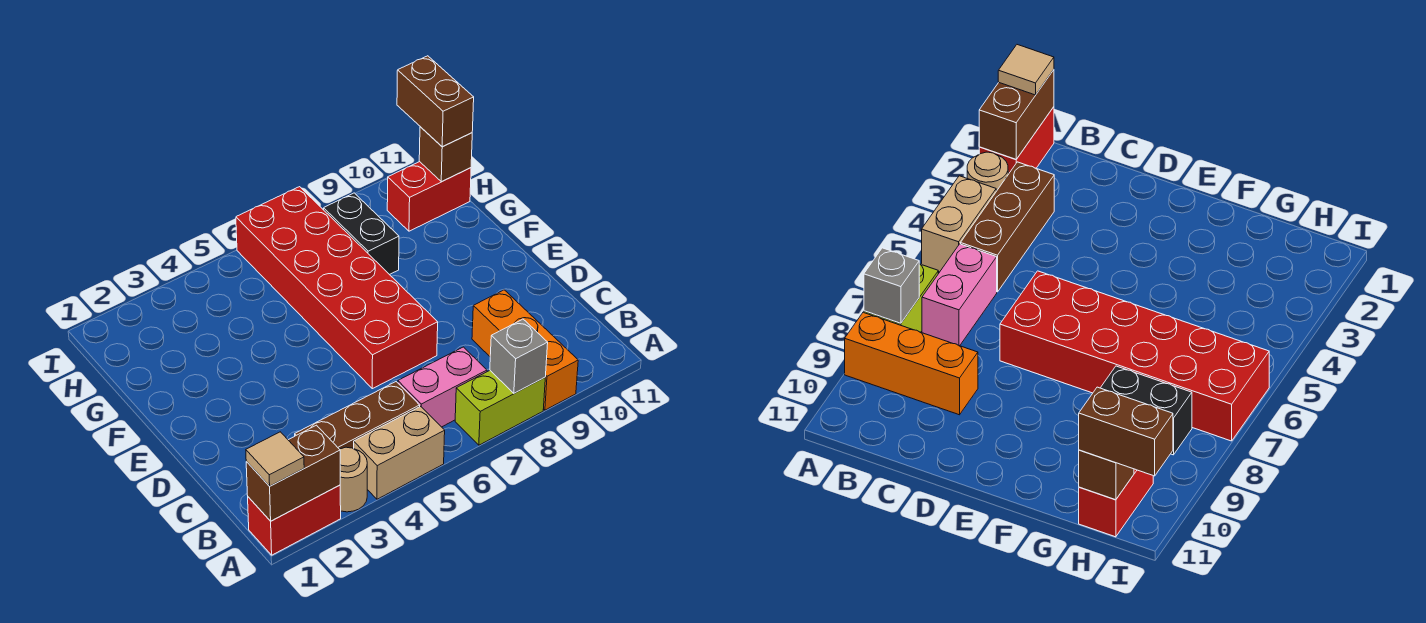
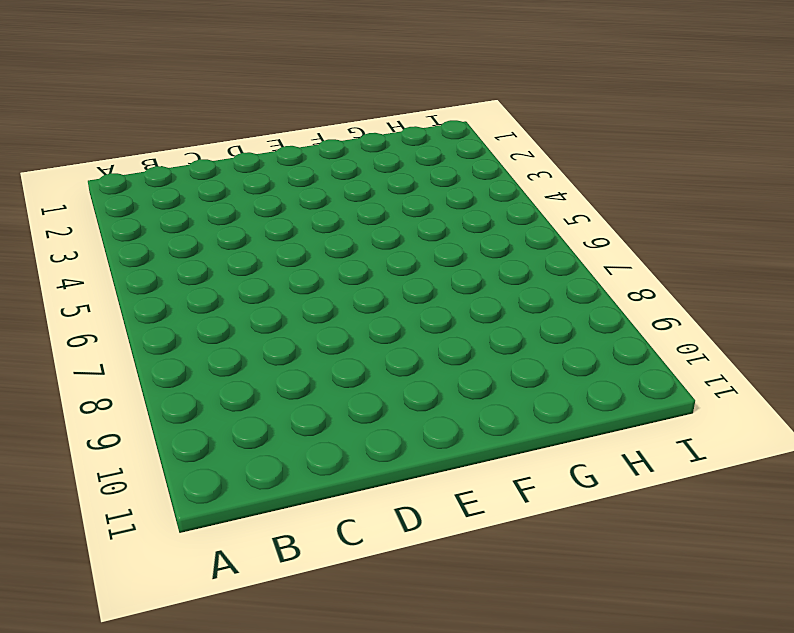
none -> red 1x2 brick [248,485,341,555]
none -> tan 1x1 round brick [340,447,367,512]
none -> tan 1x2 brick [354,406,445,499]

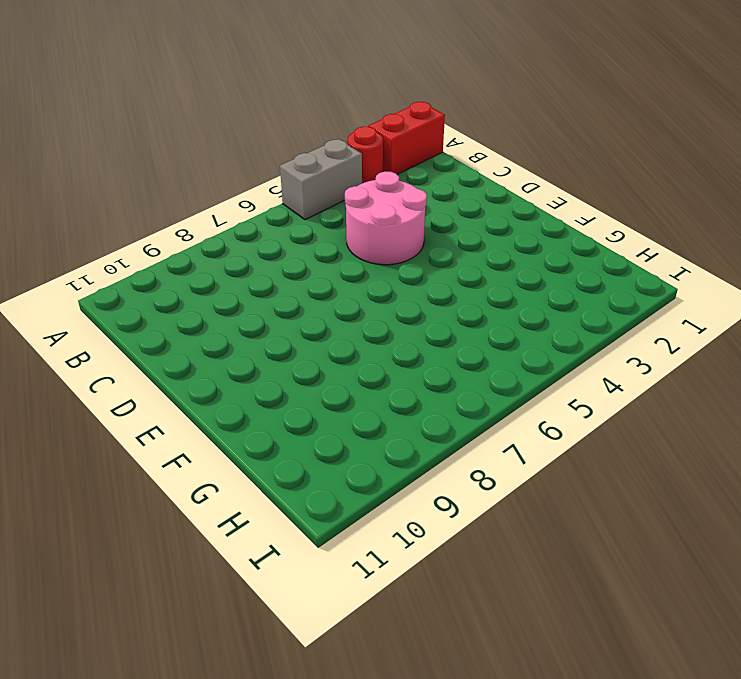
red 1x1 round brick [347,126,383,183] -> tan 1x1 round brick [340,447,367,512]
grey 1x2 brick [280,139,362,220] -> tan 1x2 brick [354,406,445,499]
pink 2x2 round brick [345,172,427,265] -> none
none -> lime 1x2 brick [455,371,545,445]
none -> orange 1x3 brick [472,290,578,410]
none -> brown 1x3 brick [295,382,420,449]

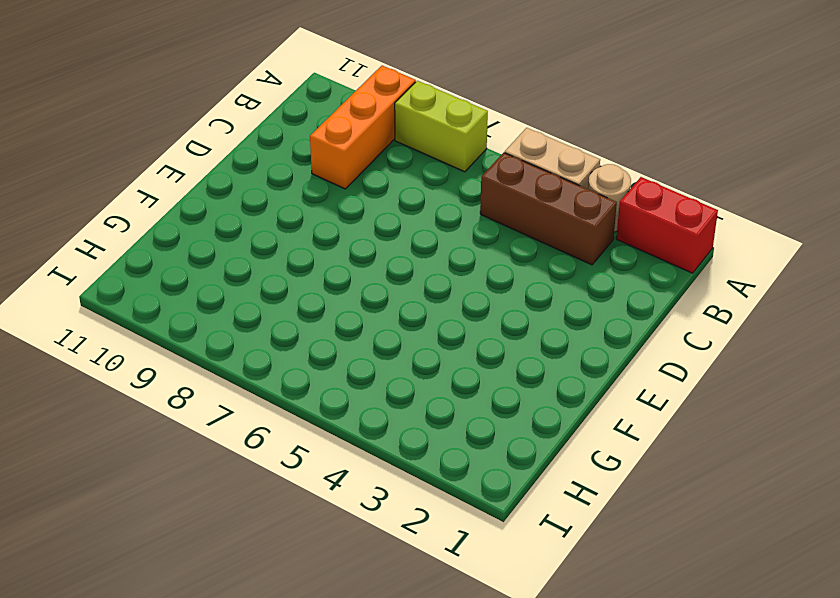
none -> pink 1x2 brick [398,347,487,427]
none -> red 2x6 brick [236,187,438,389]
none -> black 1x2 brick [324,193,399,275]

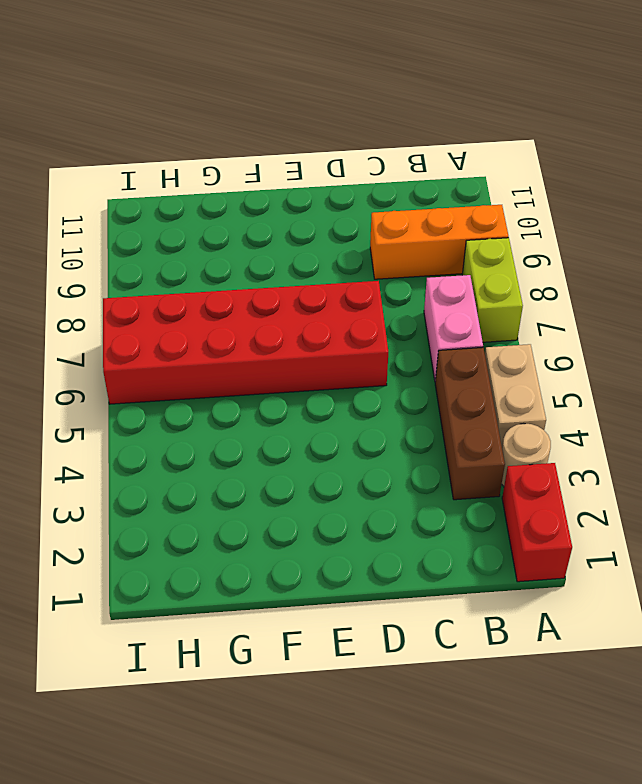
none -> black 1x2 brick [324,193,399,275]
none -> red 1x2 brick [387,162,471,231]
none -> brown 1x2 brick [246,425,340,521]

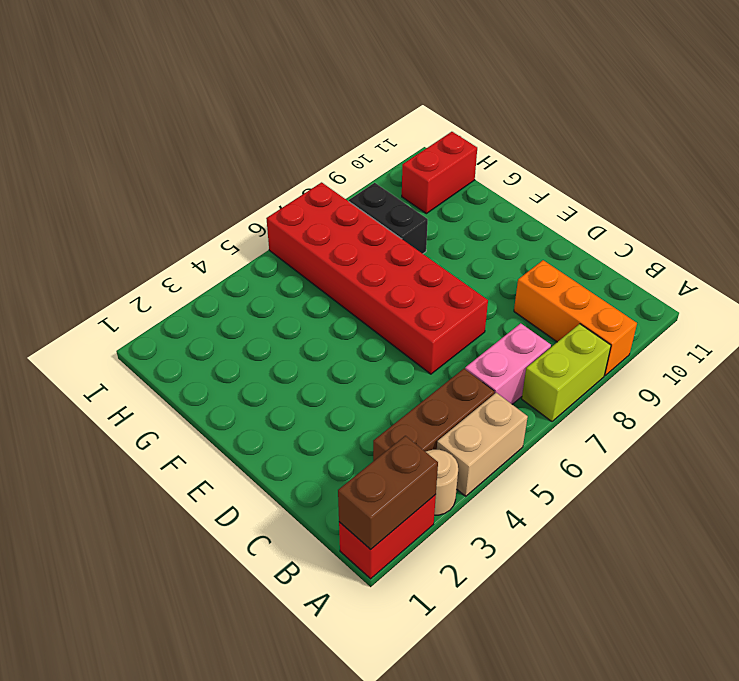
none -> grey 1x1 brick [490,319,548,393]
none -> brown 1x1 brick [419,127,472,182]
none -> tan 1x1 tile [246,432,304,486]

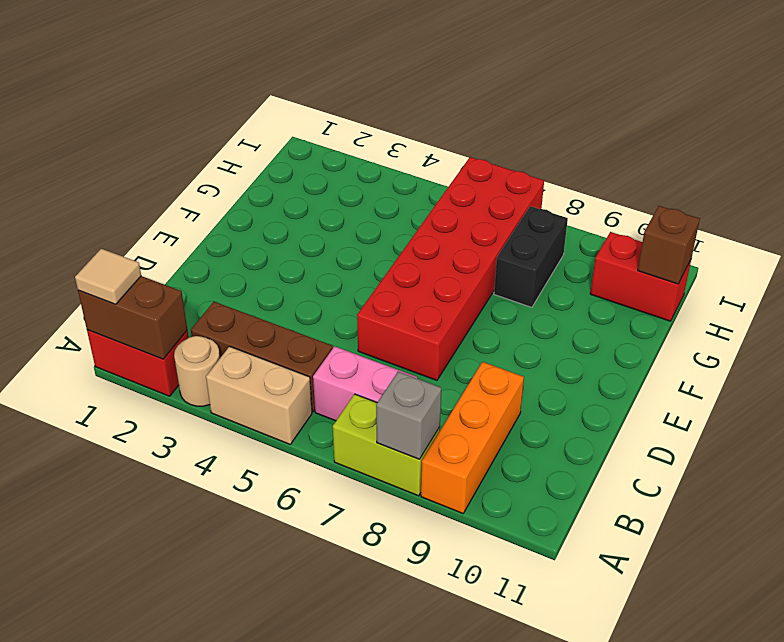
none -> brown 1x2 brick [397,56,474,147]

